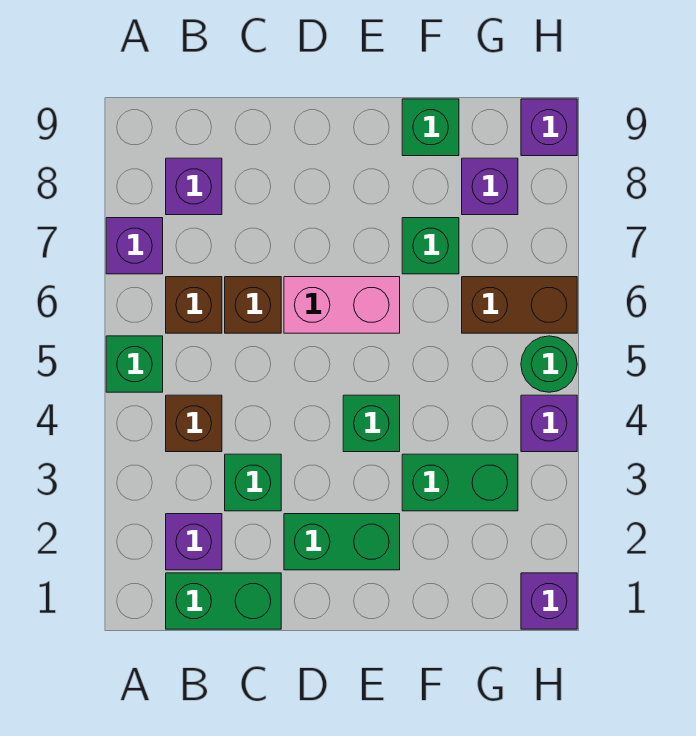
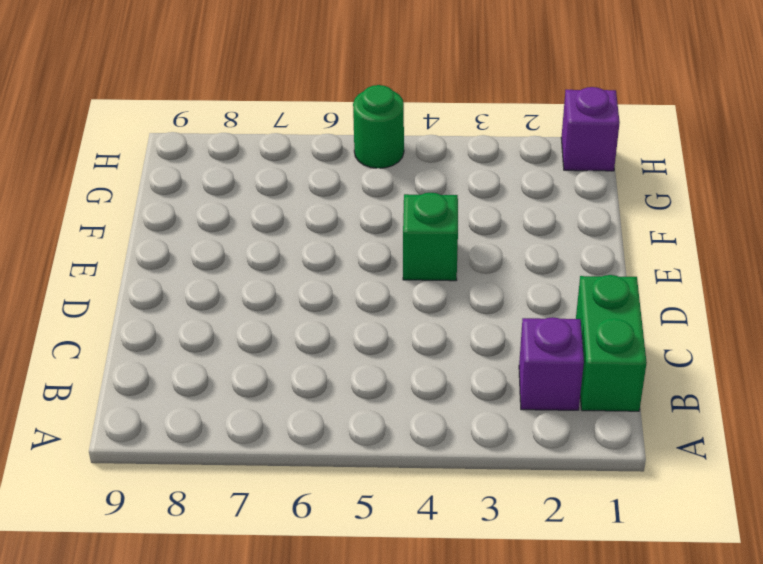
none -> green 1x1 brick [106,336,163,392]
none -> purple 1x1 brick [106,218,163,274]
none -> brown 1x1 brick [166,395,222,452]

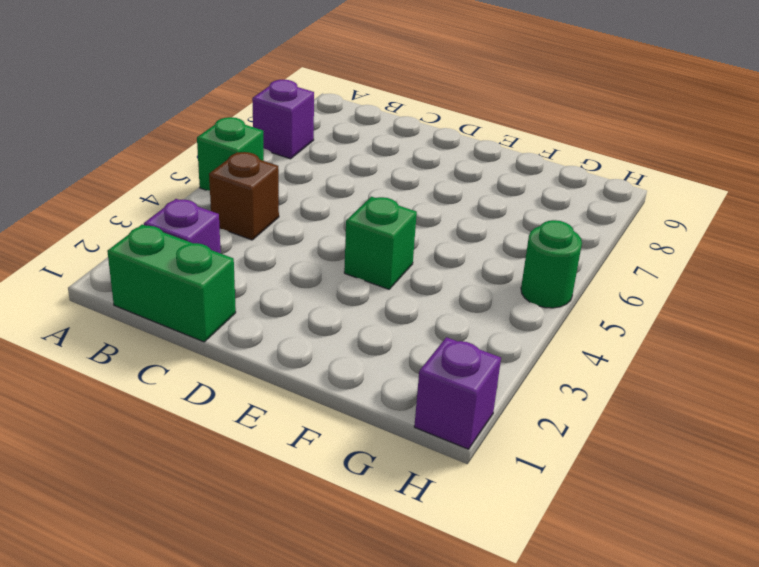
none -> brown 1x1 brick [166,277,222,333]
none -> purple 1x1 brick [166,158,222,215]
none -> green 1x1 brick [225,454,281,511]

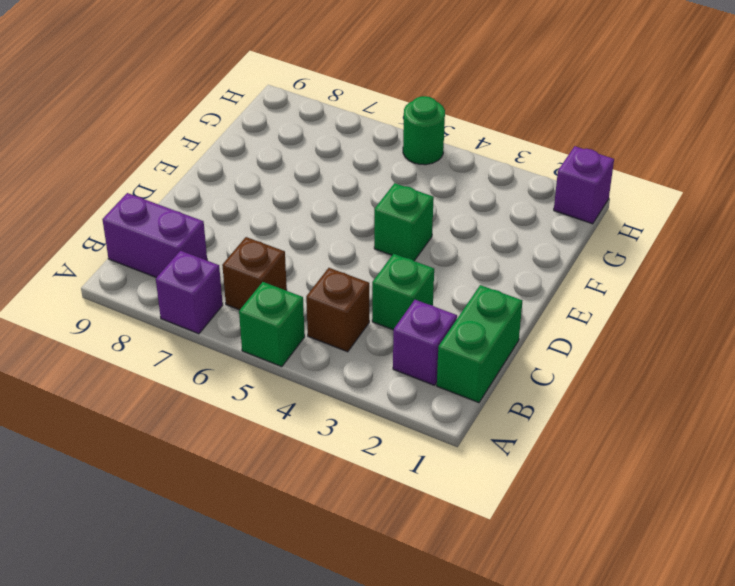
purple 1x2 brick [102,193,207,278] -> purple 1x1 brick [166,158,222,215]
none -> brown 1x1 brick [225,277,281,333]
none -> green 1x2 brick [284,514,400,570]
none -> pink 1x2 brick [284,277,400,333]

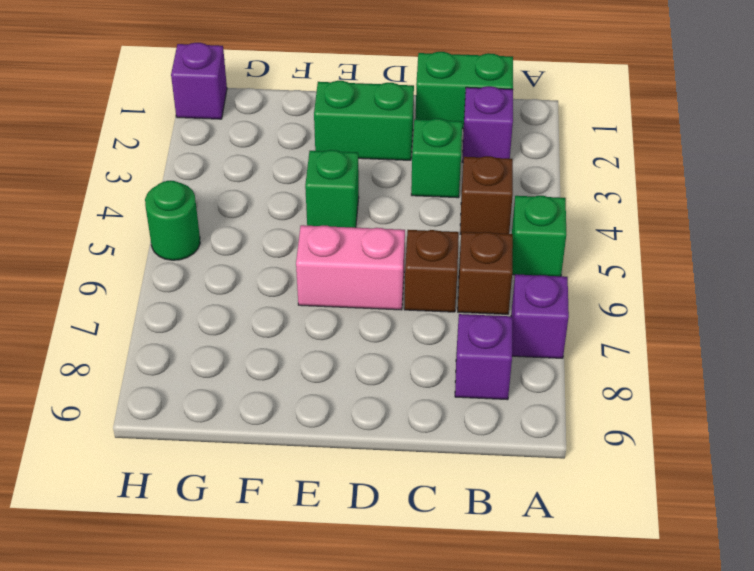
none -> green 1x2 brick [402,454,518,511]
none -> green 1x1 brick [402,218,459,274]
none -> green 1x1 brick [402,99,459,156]

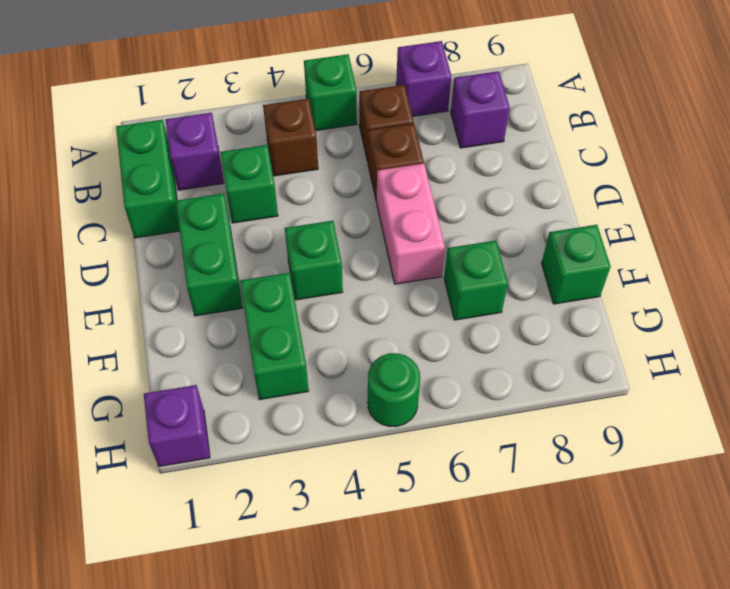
none -> brown 1x2 brick [462,277,577,333]
none -> purple 1x1 brick [462,158,518,215]
none -> purple 1x1 brick [521,395,577,452]

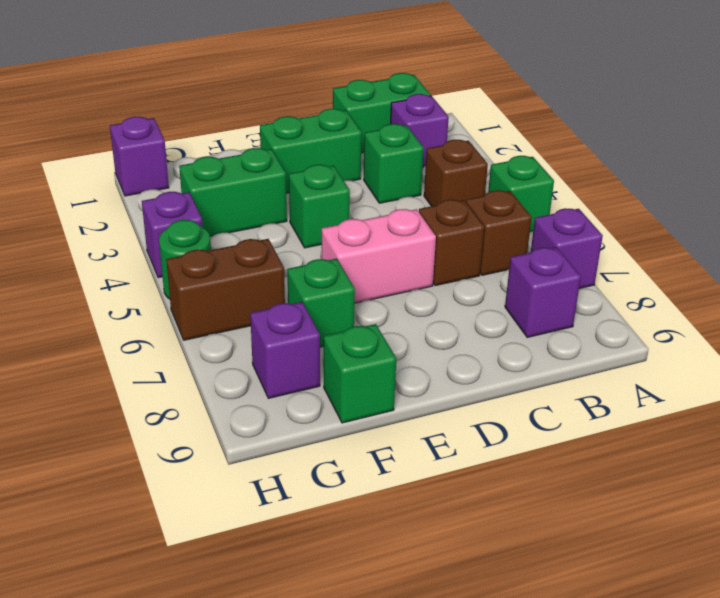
none -> purple 1x1 brick [521,99,577,156]

